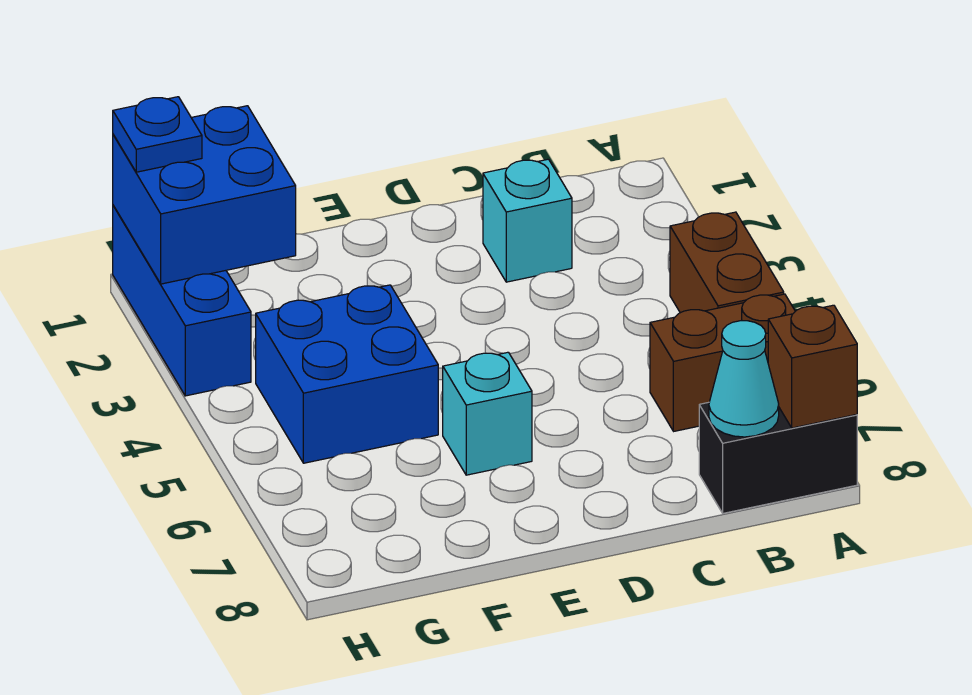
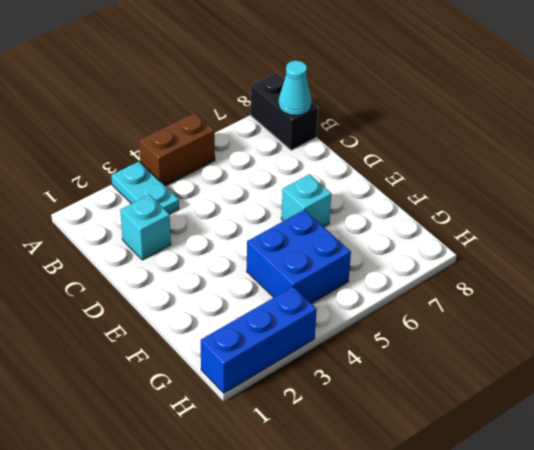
cyan 1x2 plate [111,162,179,214] -> none
none -> brown 1x2 brick [650,294,795,431]
none -> brown 1x1 brick [768,305,857,428]

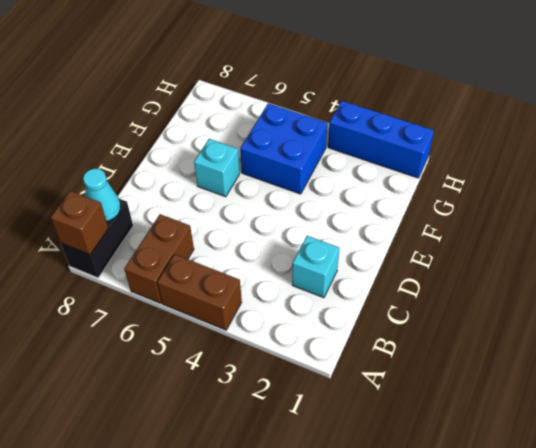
none -> blue 2x2 brick [113,106,296,284]
none -> blue 1x1 plate [113,97,202,172]

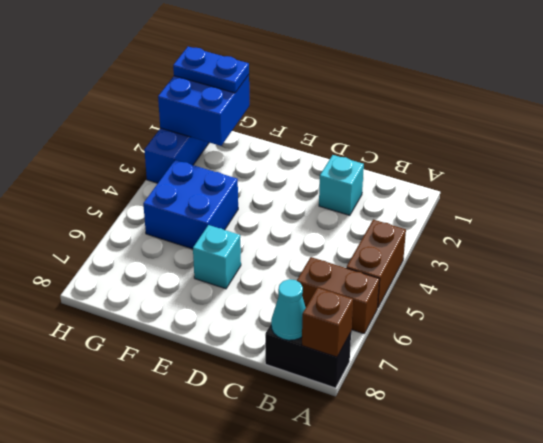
blue 1x2 plate [173,47,249,93] -> blue 1x1 plate [113,97,202,172]

